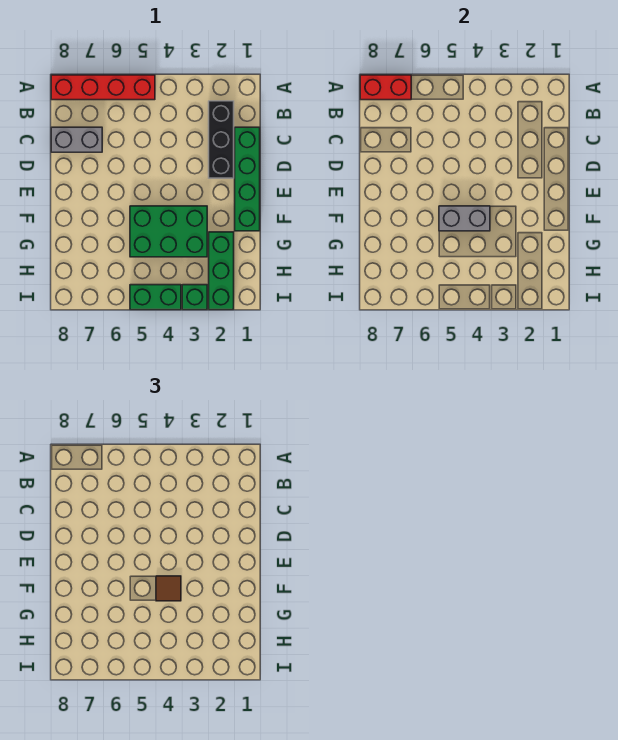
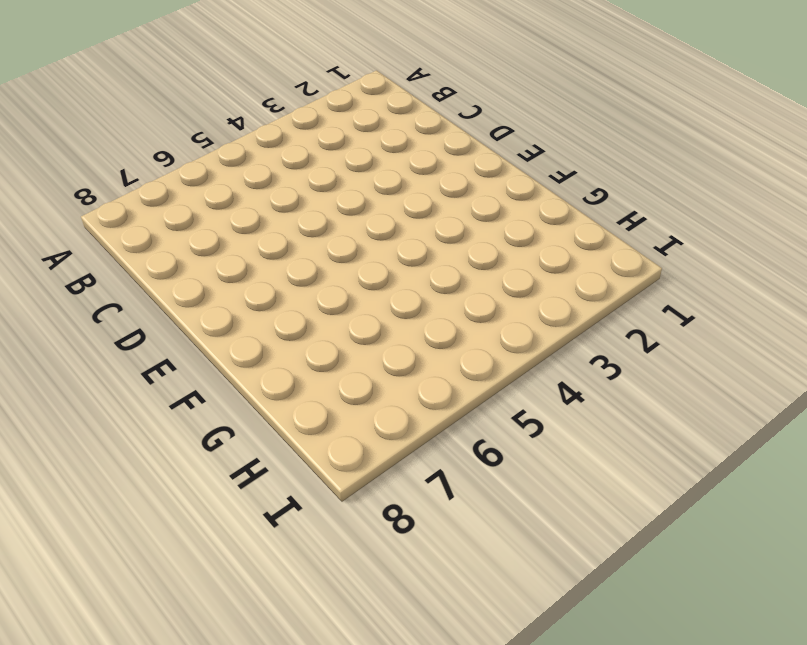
none -> red 1x4 brick [51,75,155,100]
none -> black 1x3 brick [209,101,234,178]

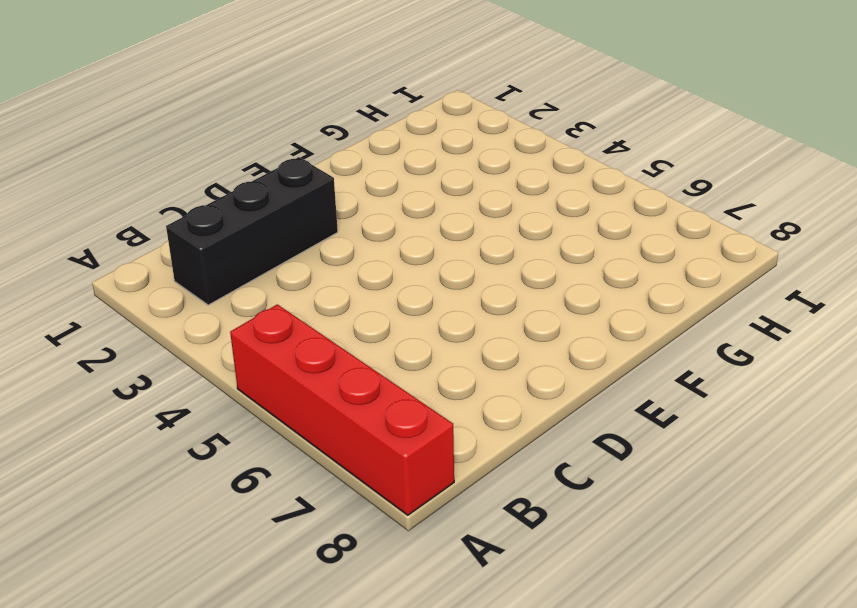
none -> green 1x4 brick [235,127,260,231]
none -> grey 1x2 brick [51,127,102,152]

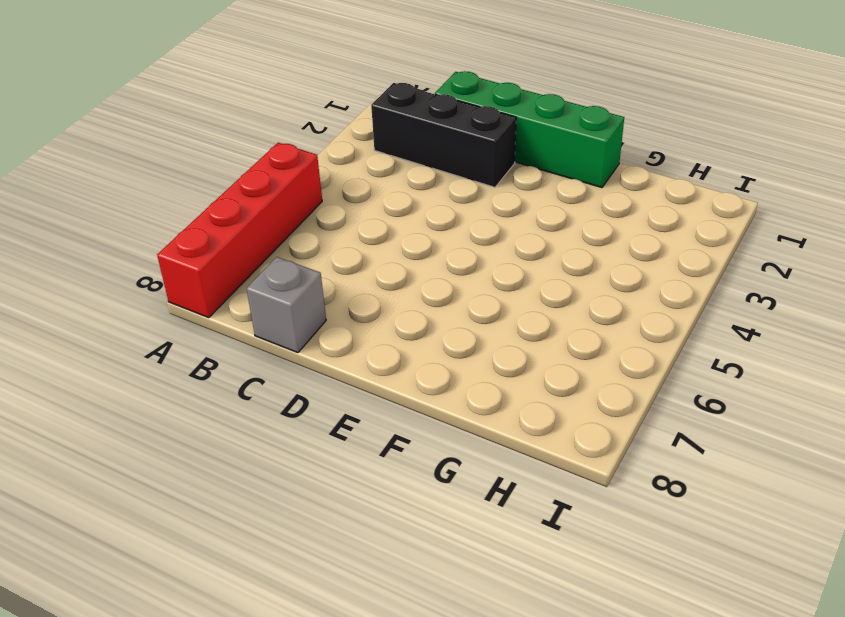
grey 1x1 brick [246,257,326,353] -> grey 1x2 brick [51,127,102,152]
none -> green 2x3 brick [130,206,207,257]
none -> green 1x3 brick [209,232,234,310]

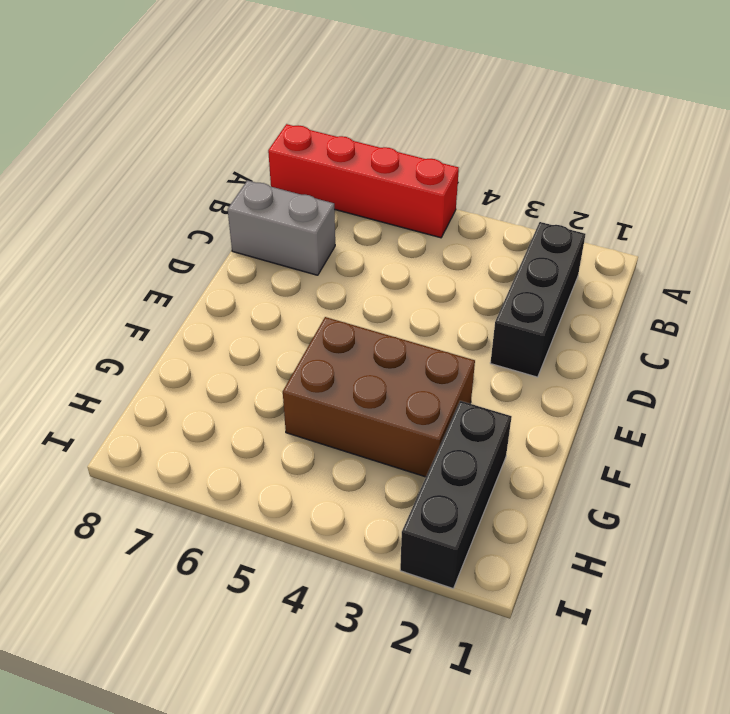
brown 2x3 brick [283,317,475,477] -> green 2x3 brick [130,206,207,257]
black 1x3 brick [400,401,512,588] -> green 1x3 brick [209,232,234,310]
none -> green 1x4 brick [235,127,260,231]
none -> green 1x1 brick [182,285,207,310]

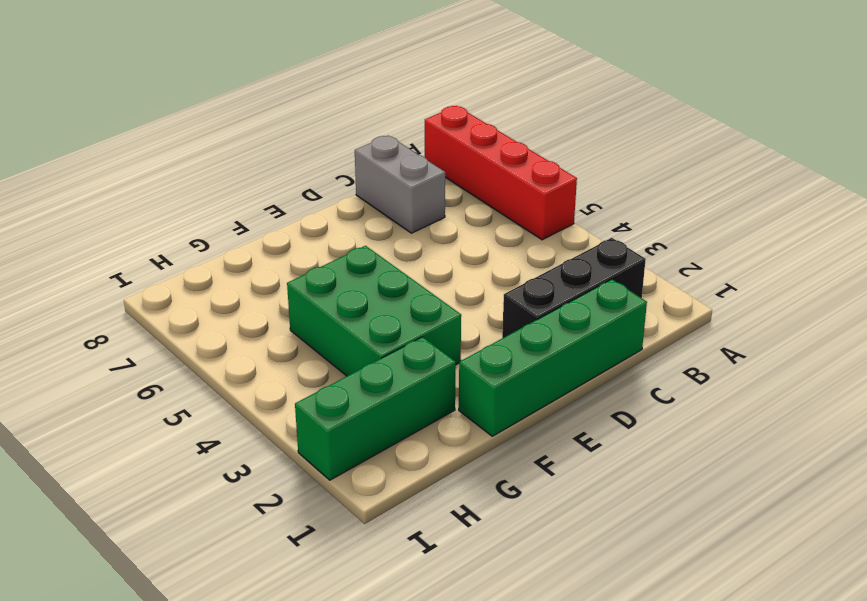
none -> green 1x1 brick [182,285,207,310]
none -> green 1x2 brick [130,285,181,310]

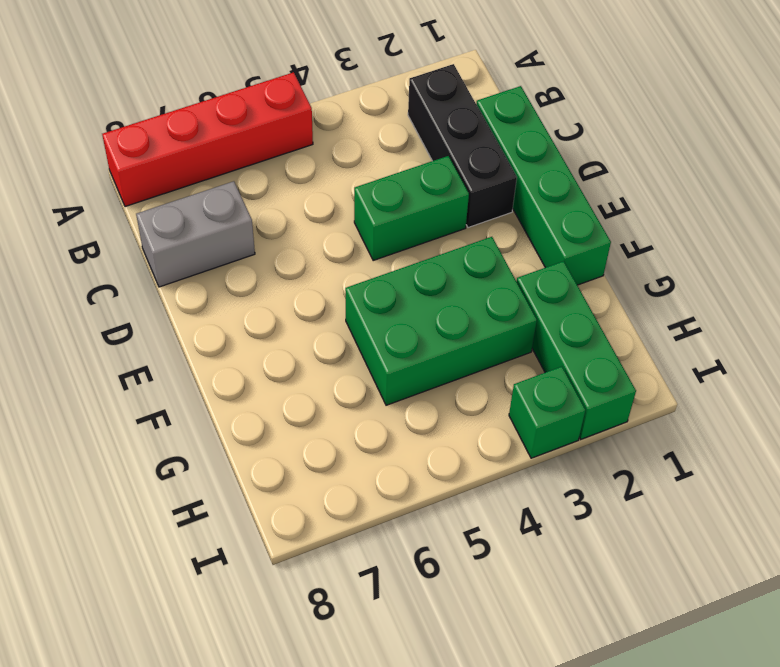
green 1x2 brick [354,156,469,261] -> green 1x2 brick moved to [130,285,181,310]
none -> red 1x2 brick [360,75,411,100]
none -> grey 1x2 brick [439,206,490,231]

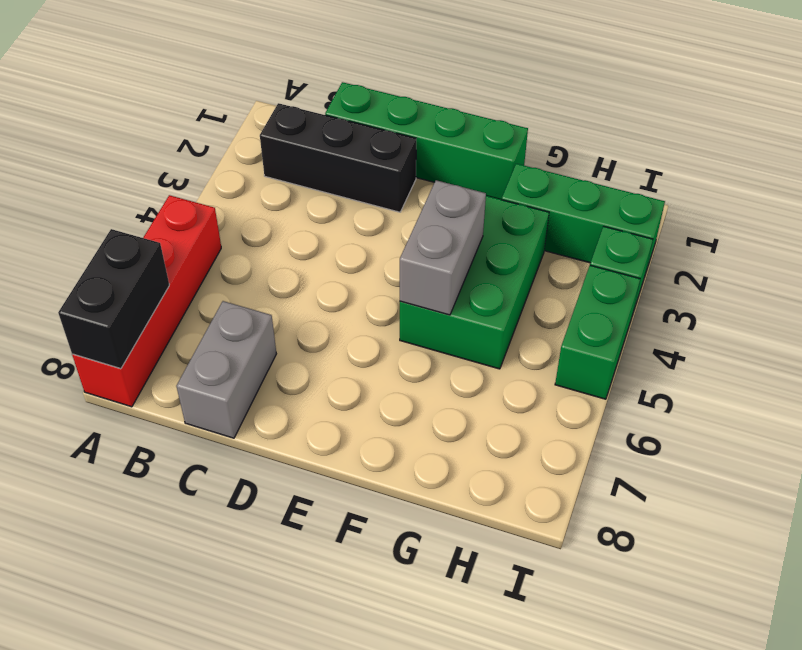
black 1x2 brick [58,229,169,369] -> red 1x2 brick [360,75,411,100]
none -> brown 1x1 tile [156,576,181,601]

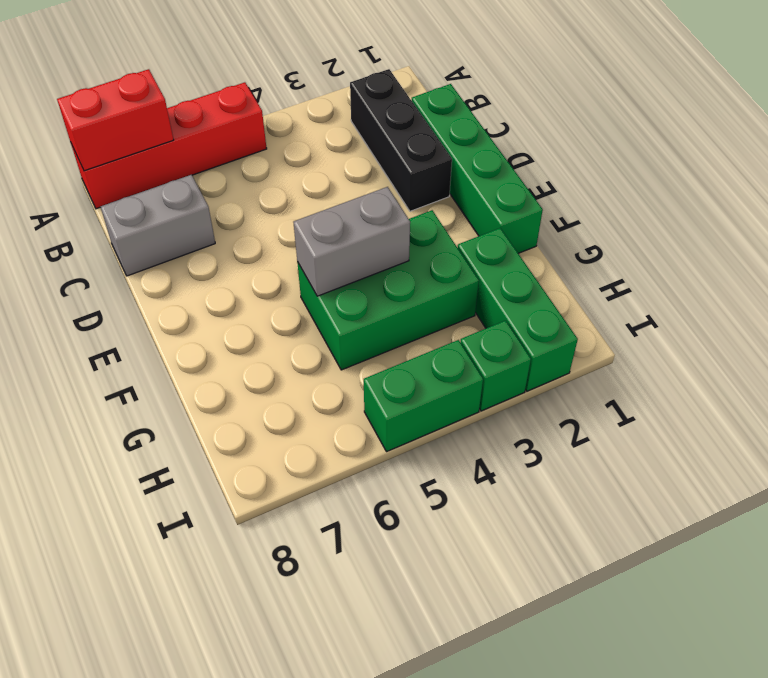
none -> brown 1x1 tile [156,576,181,601]

